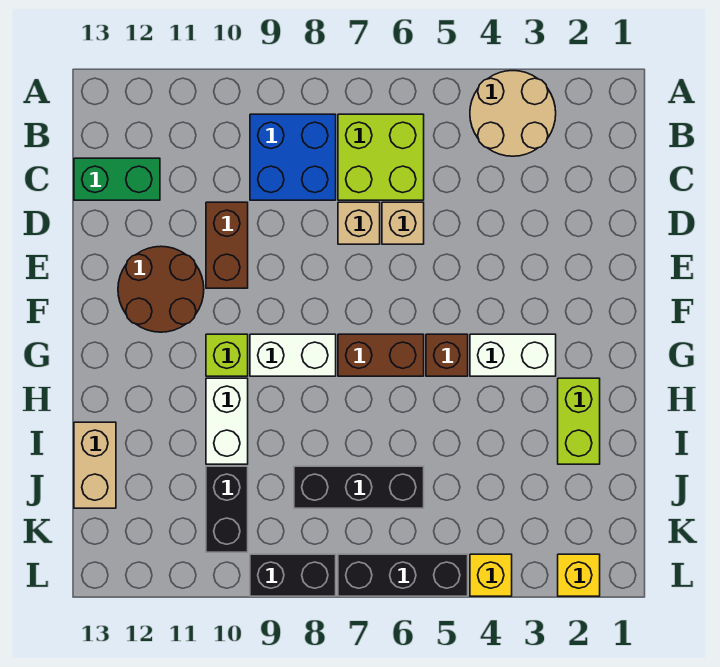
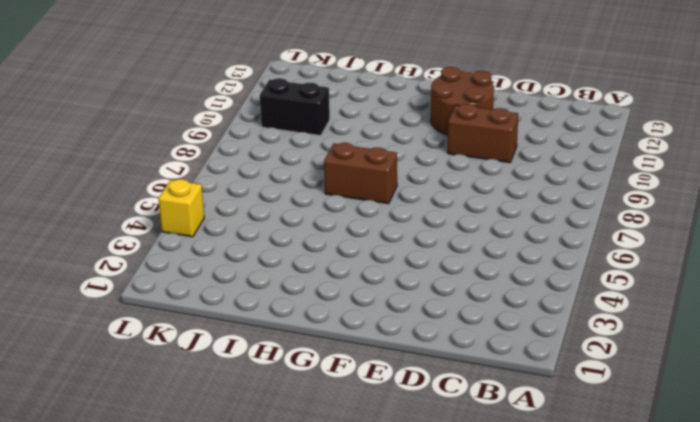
brown 1x2 brick [324,143,397,204] -> brown 1x2 brick turned to [338,334,424,376]
none -> tan 2x2 round brick [470,71,556,156]
none -> lime 2x2 brick [338,114,424,200]
none -> blue 2x2 brick [250,114,336,200]

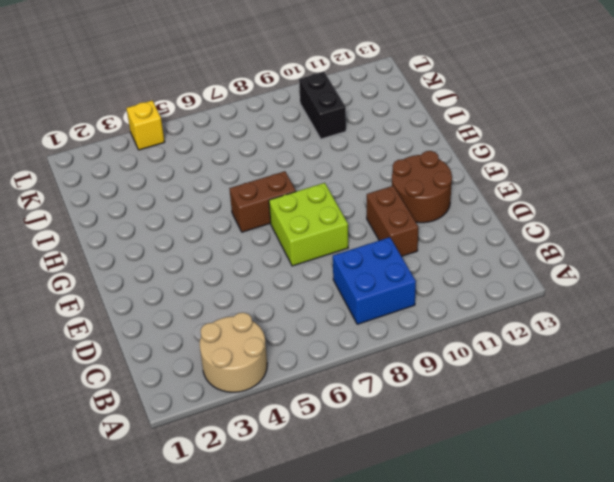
lime 2x2 brick [269,183,348,266] -> lime 2x2 brick moved to [338,114,424,200]
none -> green 1x2 brick [74,158,160,200]
none -> tan 1x1 brick [382,202,424,244]
none -> tan 1x1 brick [338,202,380,244]

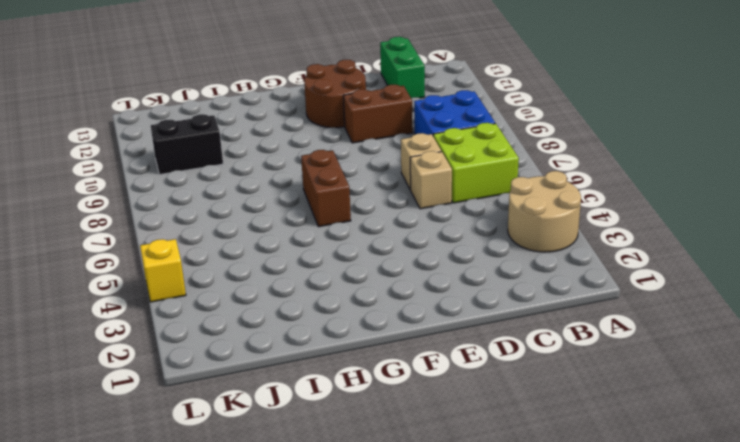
none -> white 1x2 brick [470,334,556,376]
none -> brown 1x1 brick [426,334,468,376]
none -> white 1x2 brick [250,334,336,376]

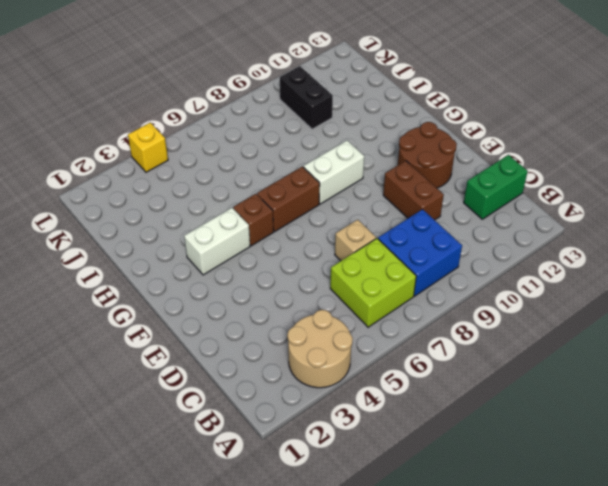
none -> tan 1x1 brick [382,202,424,244]
none -> lime 1x1 brick [206,334,248,376]
none -> lime 1x2 brick [558,378,600,464]

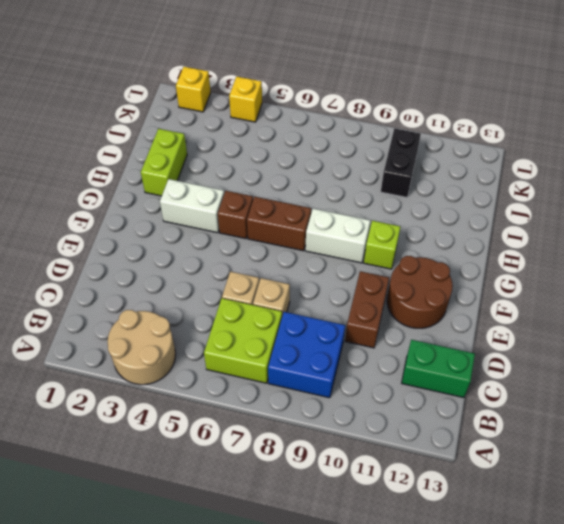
none -> white 1x2 brick [206,378,248,464]
none -> tan 1x2 brick [74,422,116,508]
none -> black 1x3 brick [294,466,424,508]

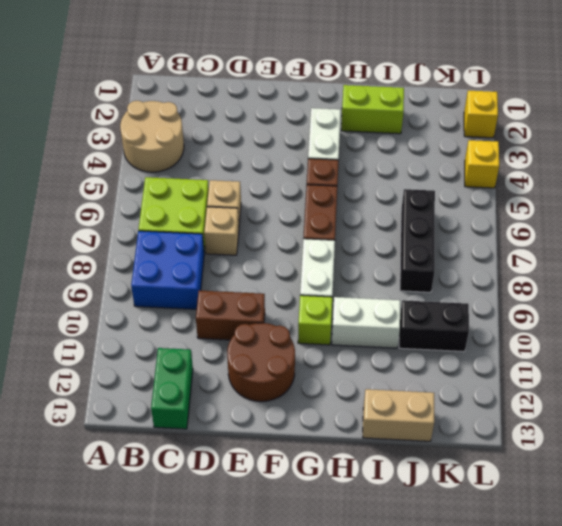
none -> black 1x3 brick [338,554,468,596]
none -> black 1x2 brick [250,554,336,596]

